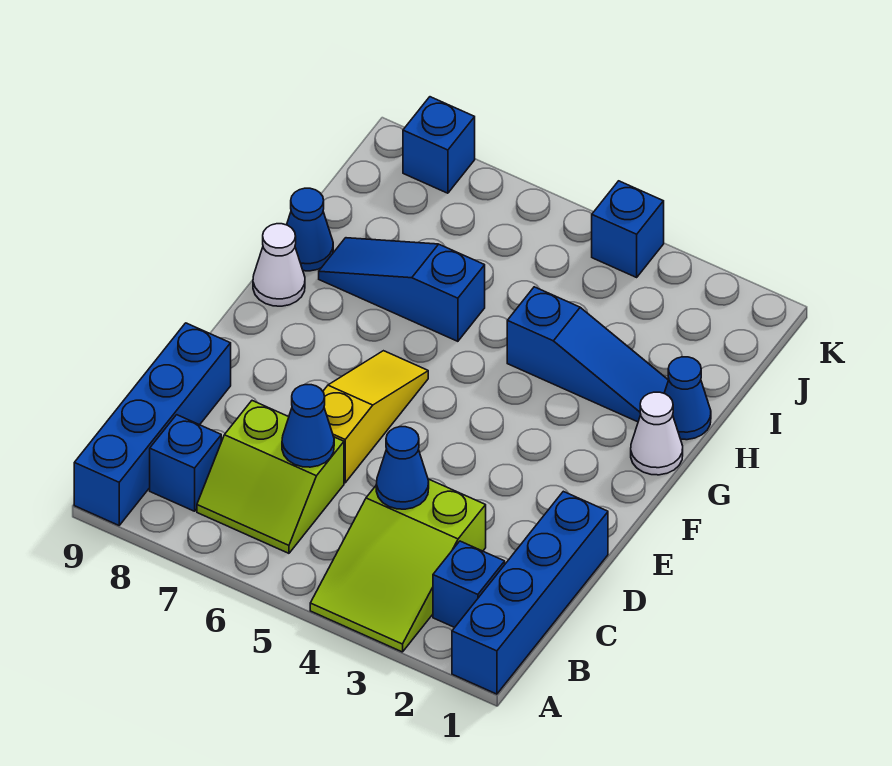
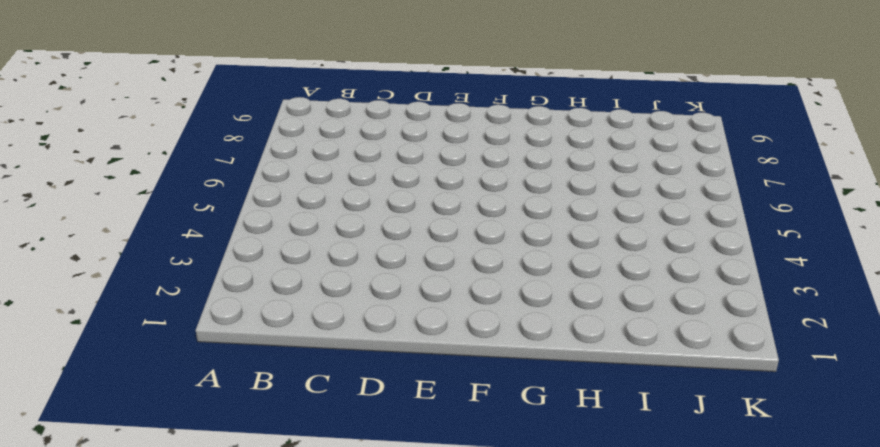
none -> blue 1x4 brick [452,491,608,694]
none -> lime 2x3 slope [310,479,486,652]
none -> blue 1x4 brick [74,323,231,525]

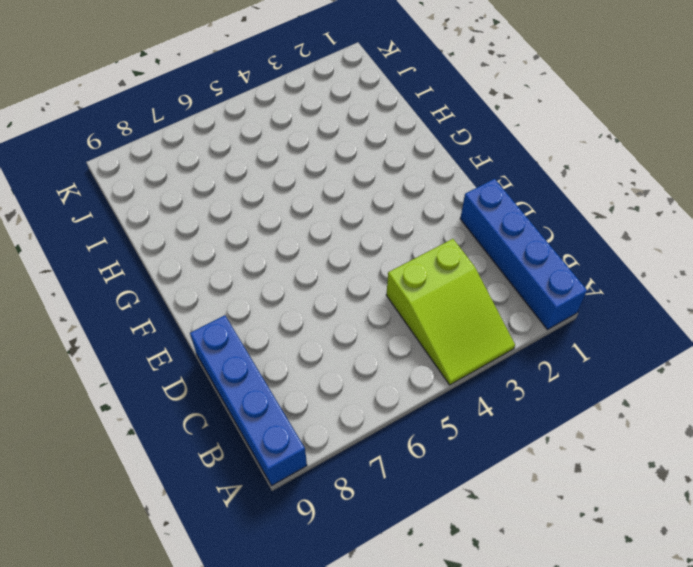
none -> blue 1x1 brick [433,541,505,627]
none -> lime 2x2 slope [197,401,344,553]
none -> blue 1x1 brick [150,415,221,511]

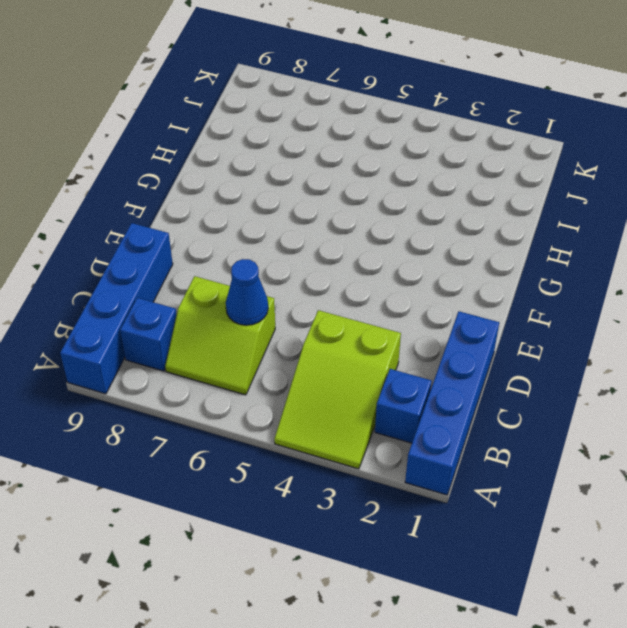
none -> yellow 1x3 slope [323,351,428,483]
none -> white 1x1 cone [631,392,683,475]
none -> white 1x1 cone [253,224,305,306]

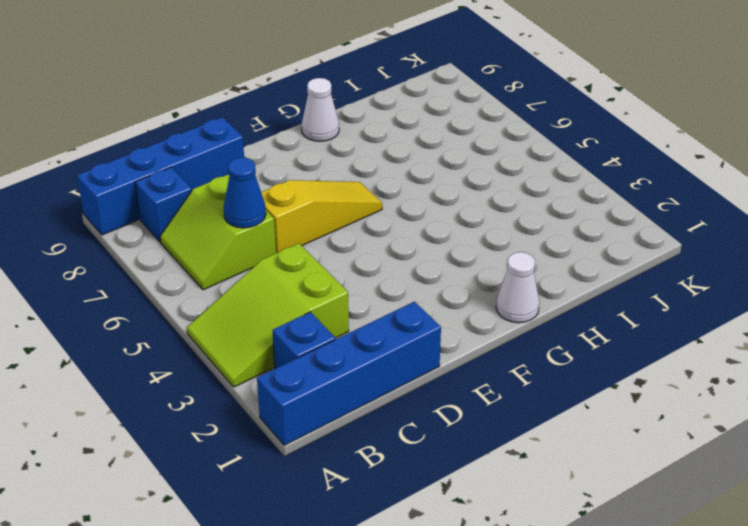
none -> blue 1x1 cone [664,357,711,440]
none -> blue 1x3 slope [507,287,668,422]
none -> blue 1x3 slope [319,238,485,341]

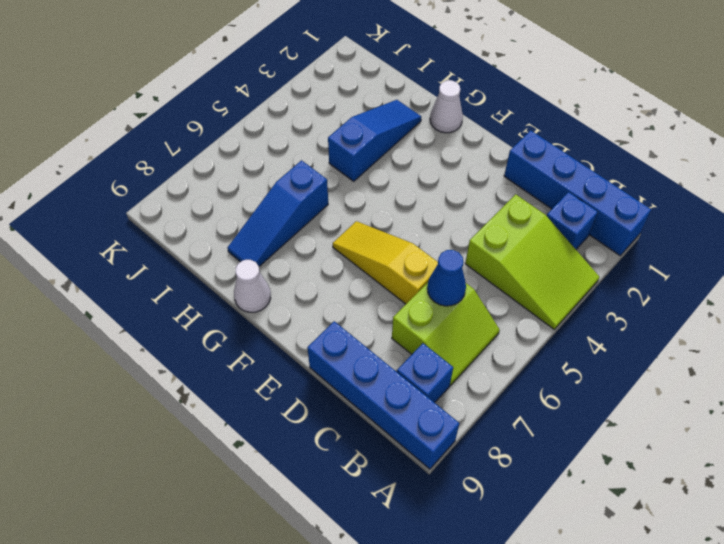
none -> blue 1x1 cone [664,357,711,440]
none -> blue 1x1 cone [287,188,333,271]
none -> blue 1x1 brick [592,181,664,277]

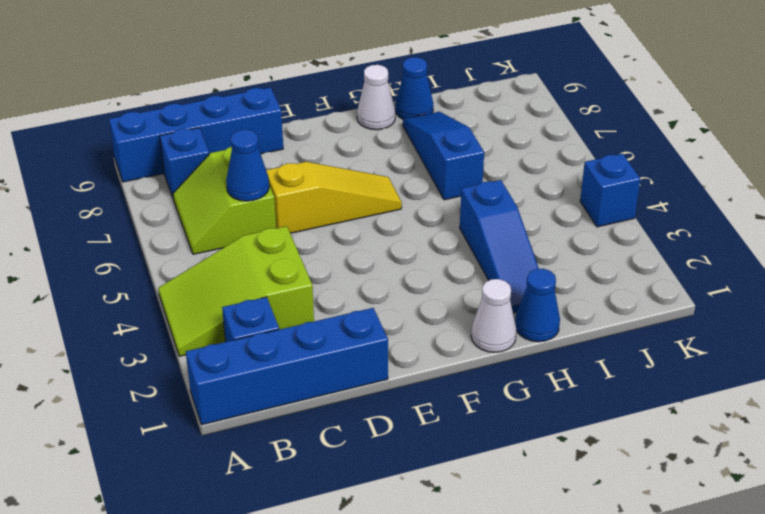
none -> blue 1x1 brick [403,97,475,193]
none -> blue 1x1 cone [376,427,429,509]

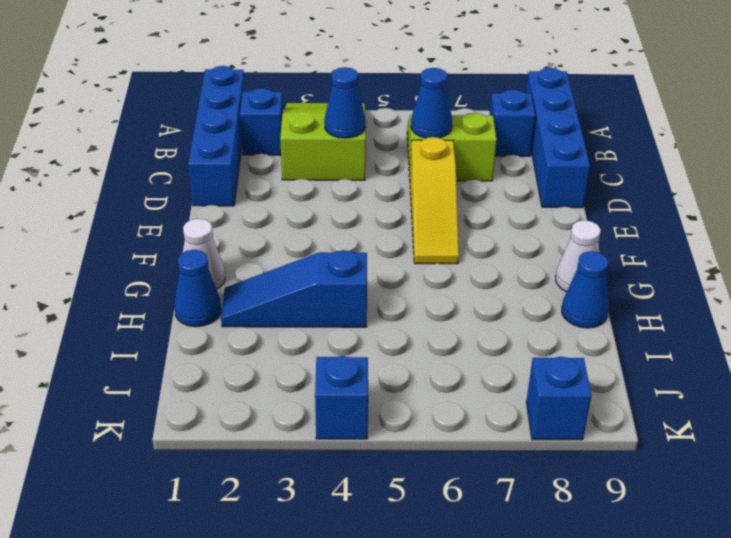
none -> blue 1x3 slope [319,238,485,341]

